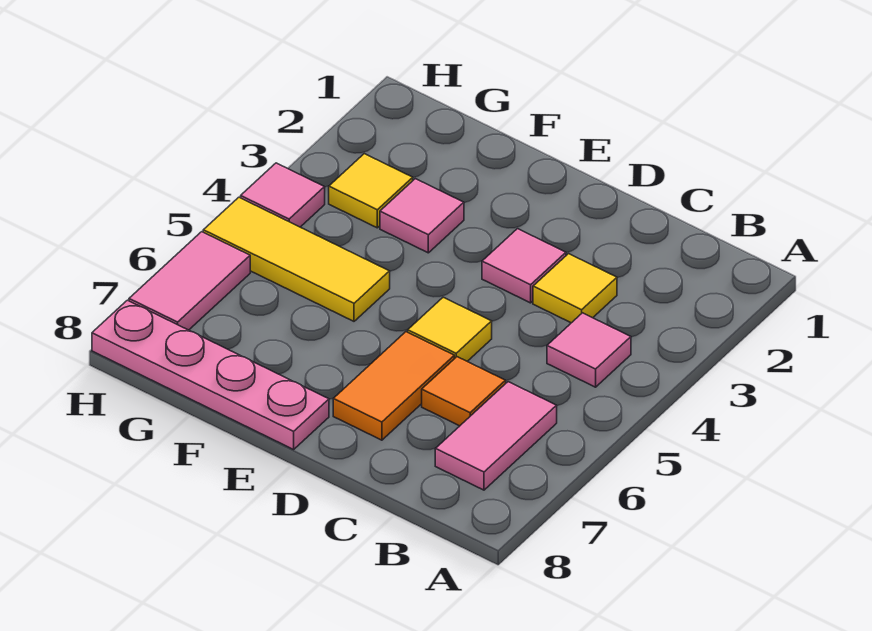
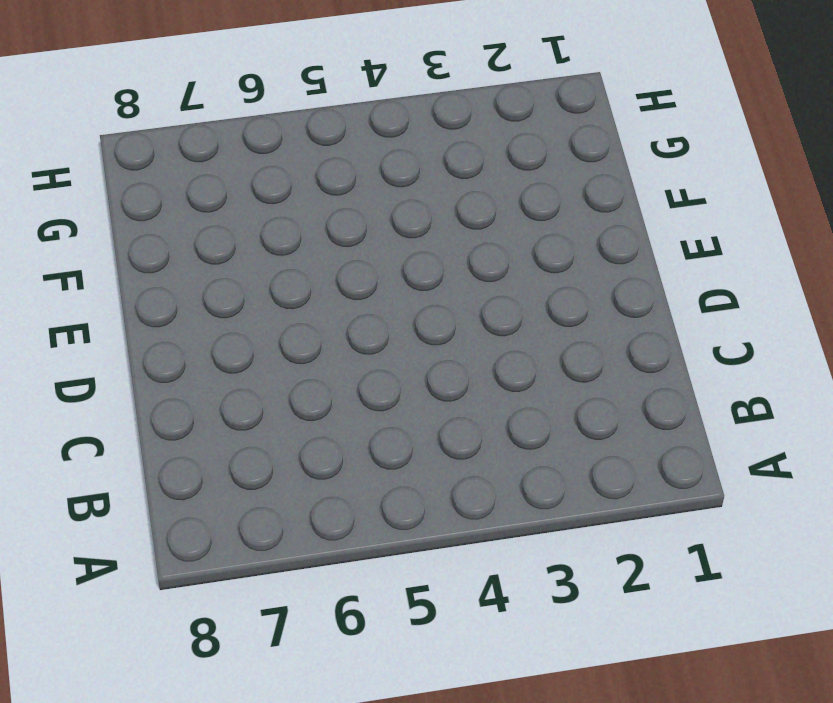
none -> pink 1x1 tile [547,313,631,387]
none -> pink 1x2 tile [435,382,557,490]
none -> yellow 1x1 tile [533,254,617,323]

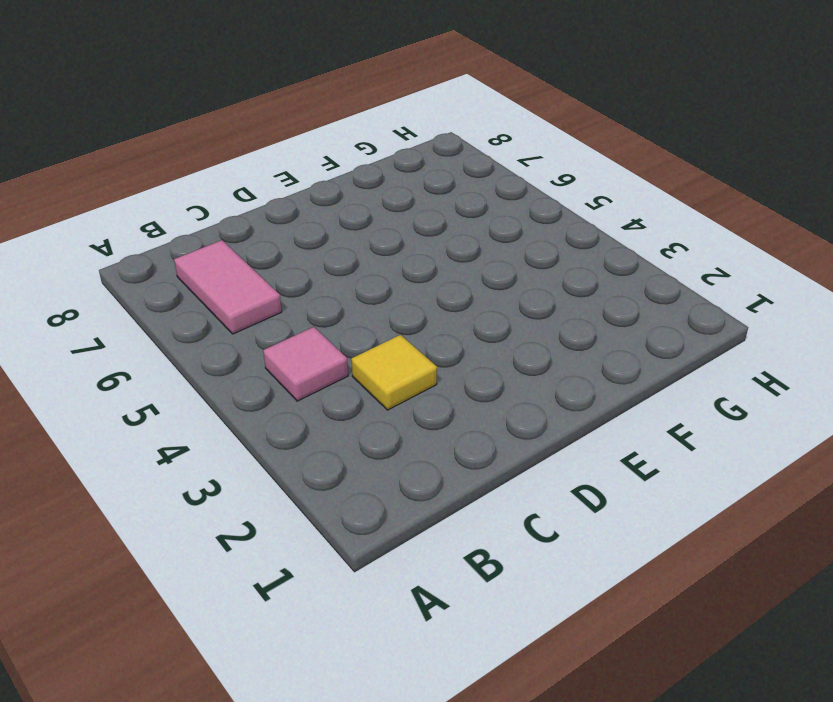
none -> orange 1x1 tile [422,357,506,426]
none -> pink 1x1 tile [482,229,566,303]
none -> yellow 1x1 tile [408,297,492,361]

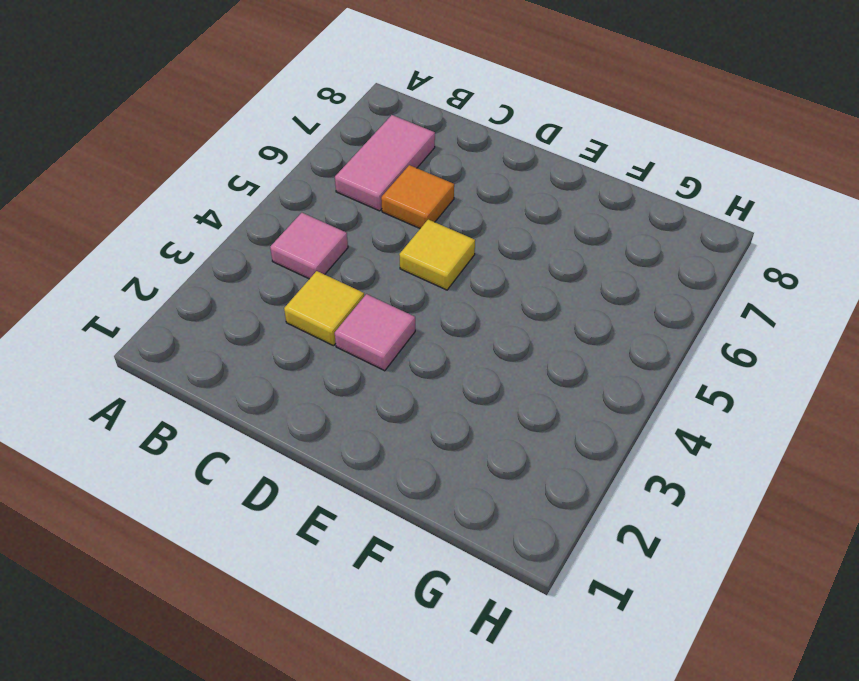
none -> orange 1x2 tile [333,332,454,440]
none -> pink 1x4 plate [92,300,329,449]
none -> pink 1x1 tile [380,179,464,253]

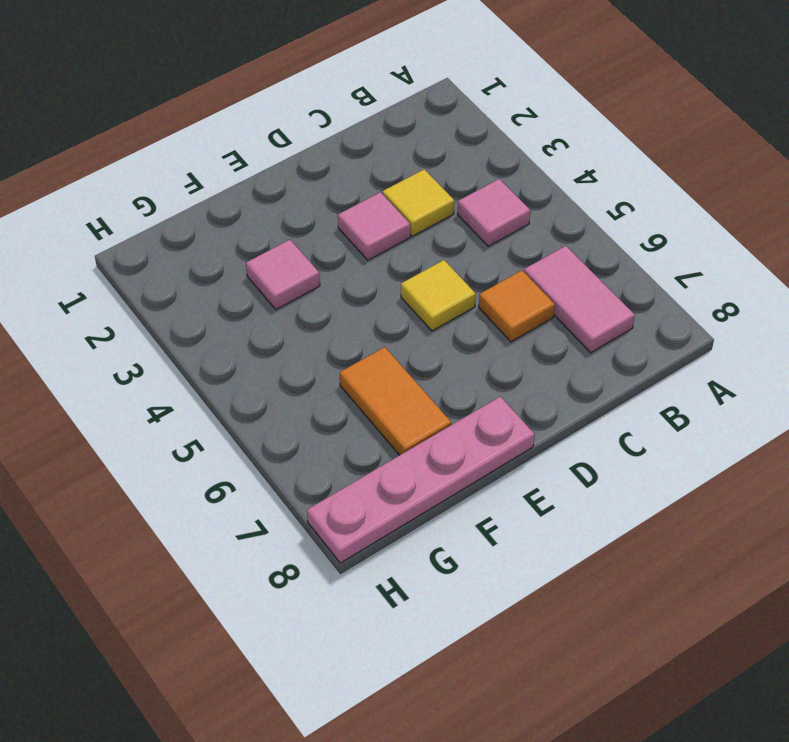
orange 1x2 tile [340,347,451,455] -> orange 1x2 tile moved to [333,332,454,440]
none -> yellow 1x3 tile [203,197,390,321]
none -> yellow 1x1 tile [329,154,413,228]
none -> pink 1x1 tile [241,163,325,227]

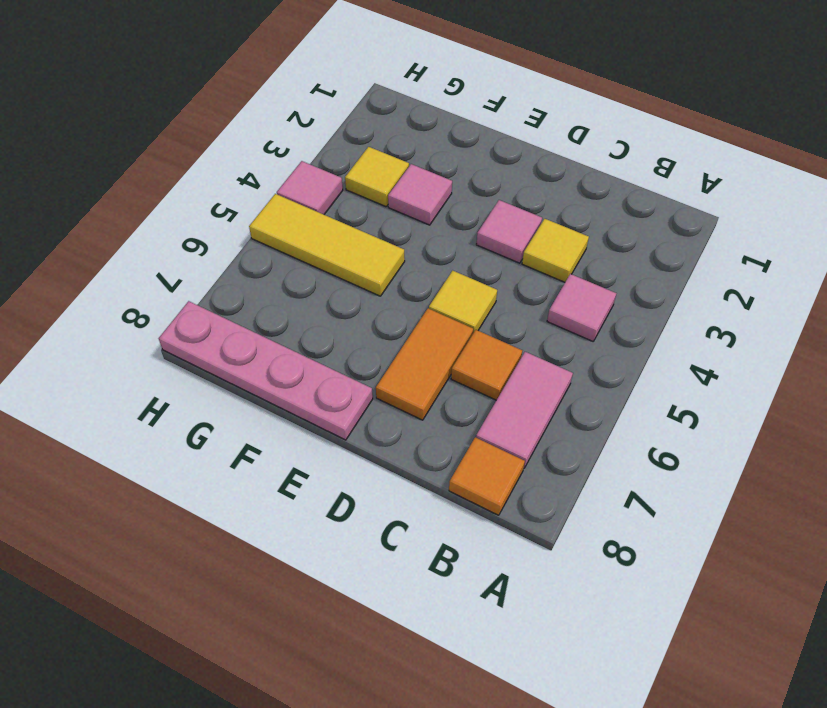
orange 1x1 tile [449,437,525,515] -> none
none -> pink 1x2 tile [129,232,250,330]

